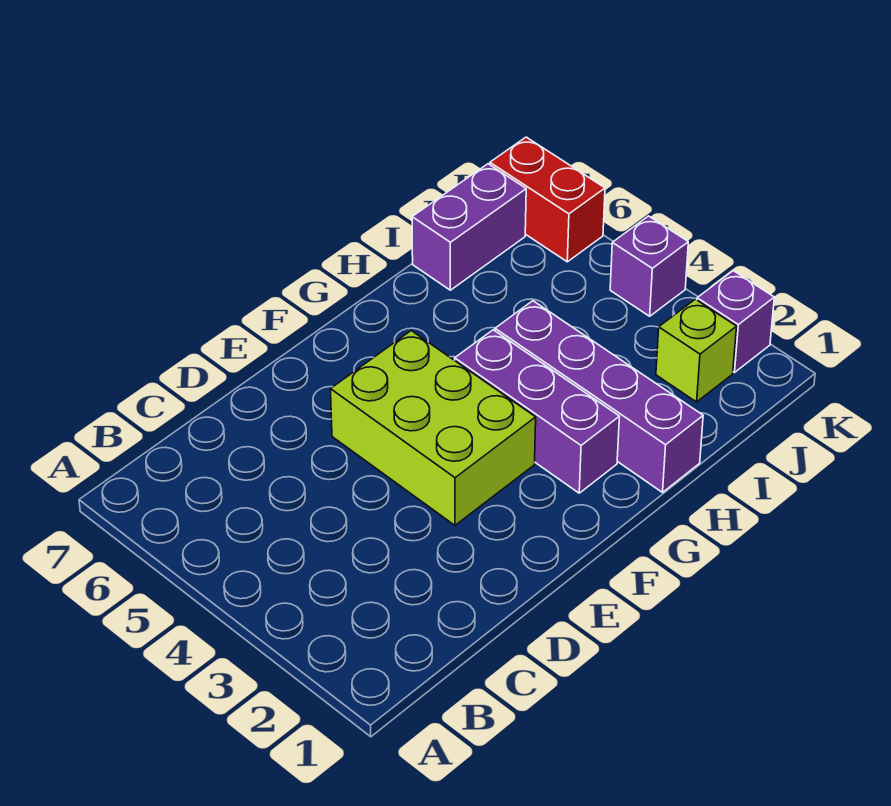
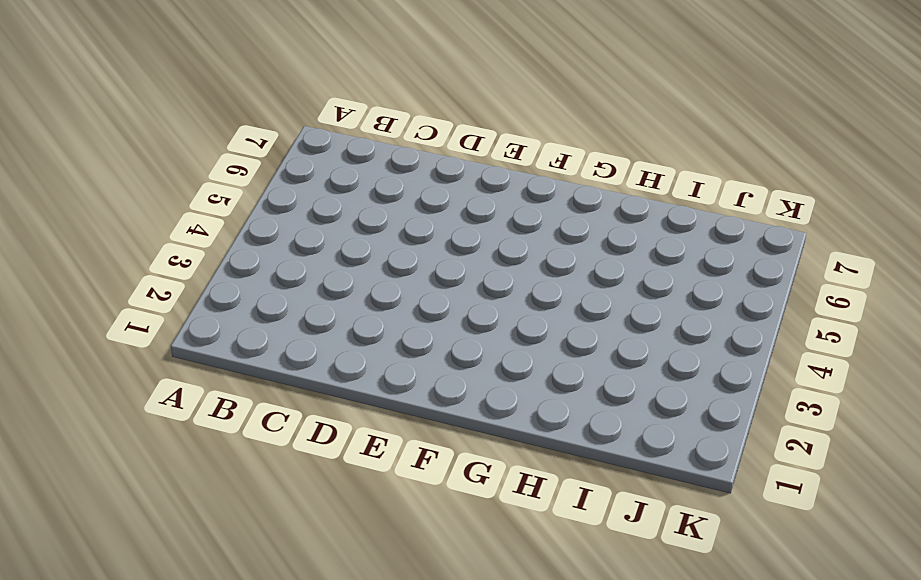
none -> lime 2x3 brick [331,331,536,525]
none -> purple 1x3 brick [455,330,620,493]

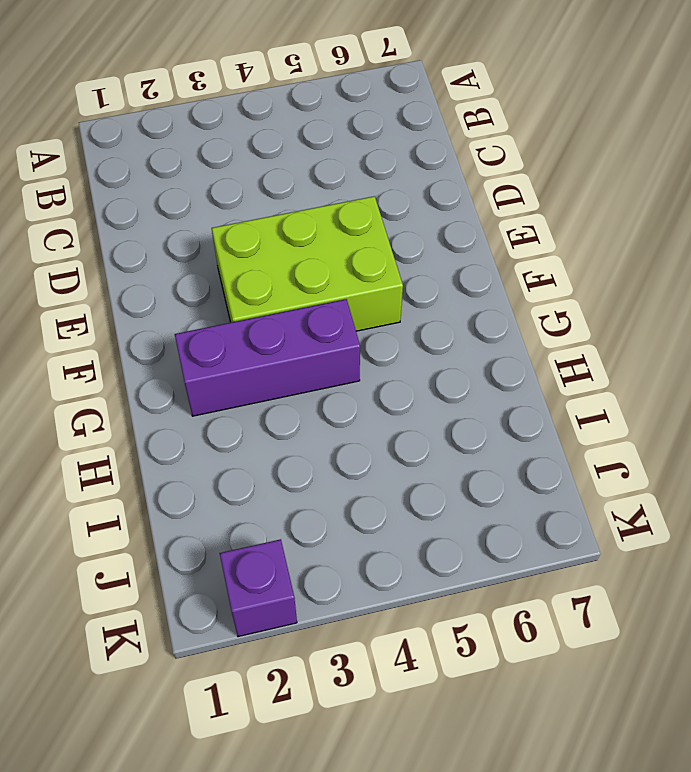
none -> purple 1x4 brick [495,301,703,492]
none -> purple 1x2 brick [412,164,526,290]

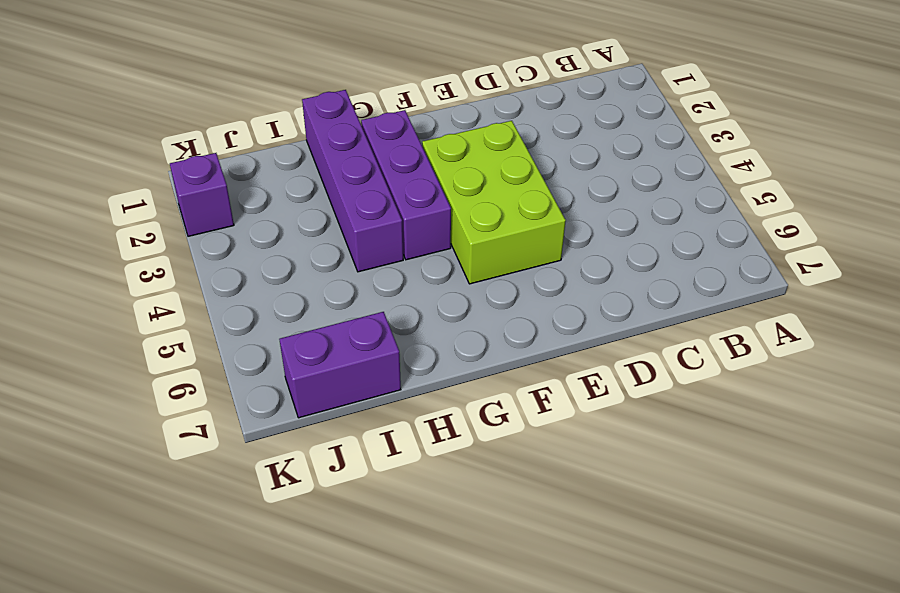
none -> lime 1x1 brick [656,299,737,402]
none -> purple 1x1 brick [610,216,688,316]

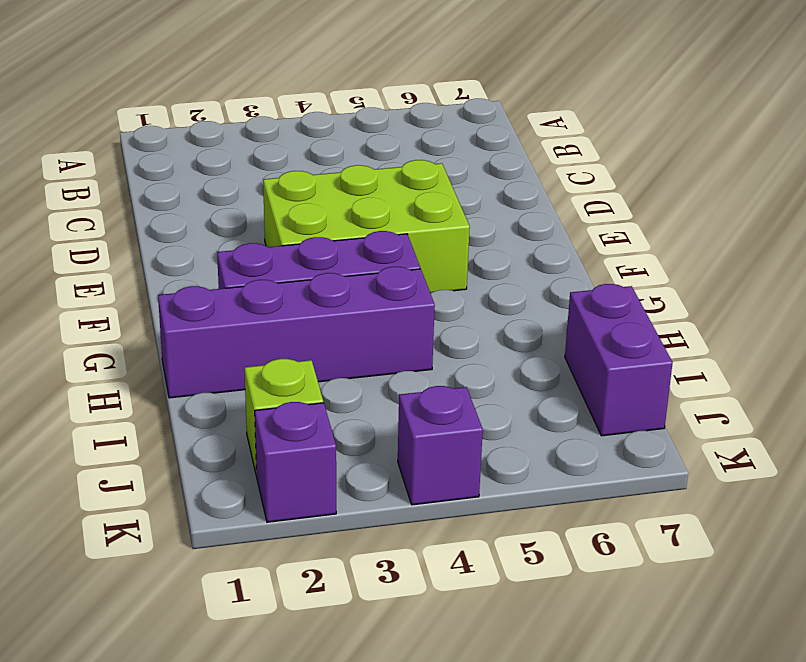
none -> red 1x2 brick [490,137,605,262]

